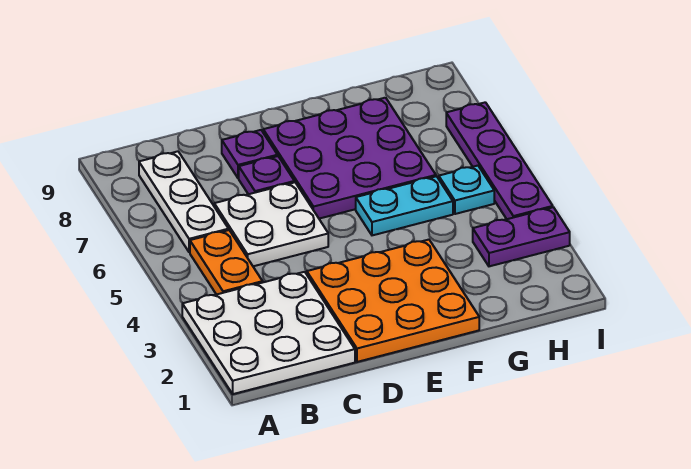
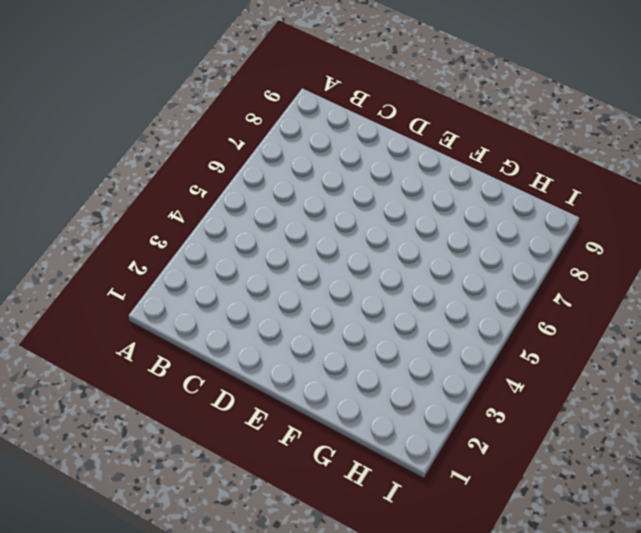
none -> white 3x3 plate [182,272,355,394]
none -> orange 1x2 plate [190,230,263,295]
none -> white 1x3 plate [139,151,229,252]

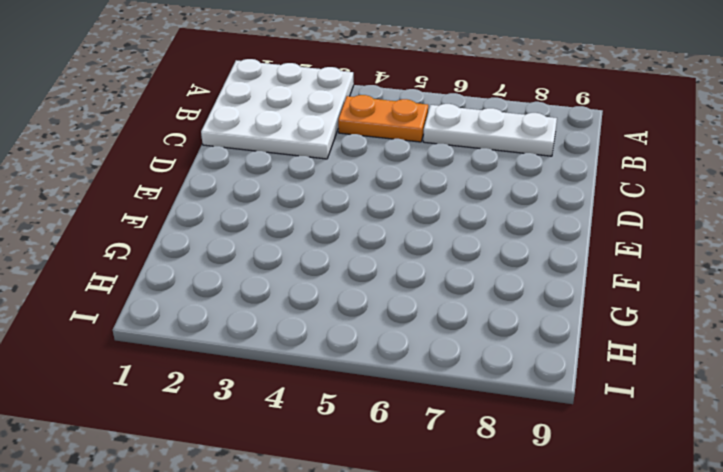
none -> white 2x2 plate [214,182,328,266]
none -> orange 3x3 plate [307,240,479,362]
none -> purple 1x1 plate [239,156,294,194]

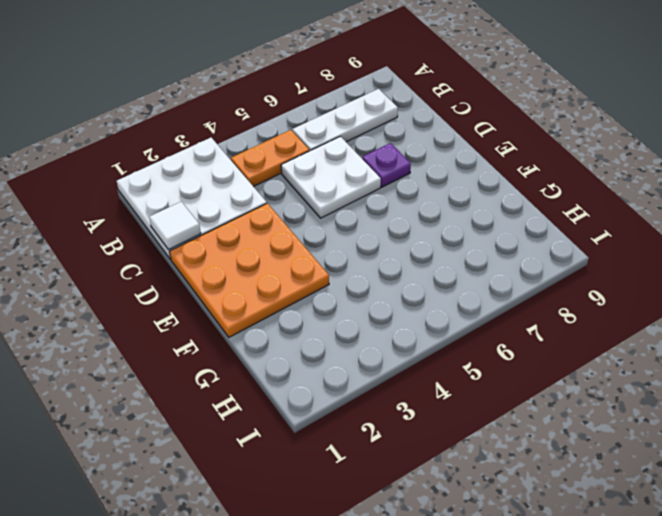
white 1x1 tile [149,202,201,250] -> none
none -> purple 1x1 plate [222,130,277,178]
none -> purple 3x3 plate [263,98,436,219]
none -> cyan 1x2 plate [356,176,453,235]

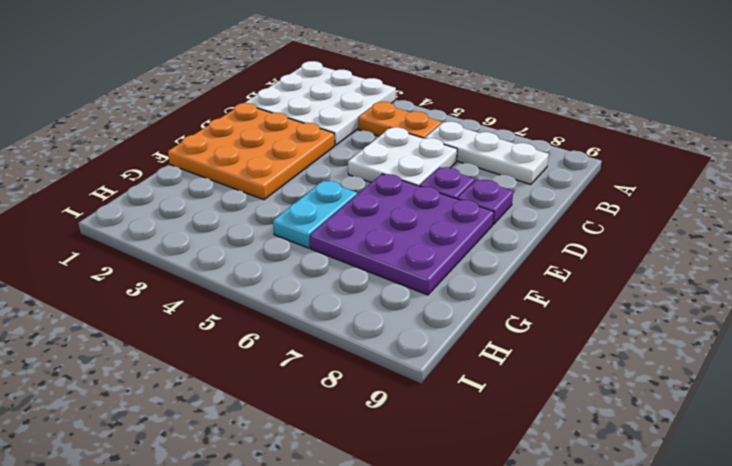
none -> purple 1x2 plate [473,207,570,266]
none -> cyan 1x1 plate [439,166,494,214]
none -> purple 1x4 plate [446,102,553,219]

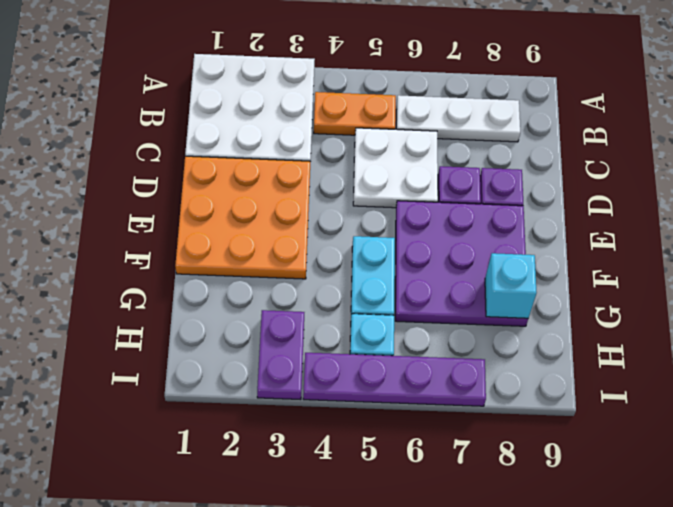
cyan 1x1 brick [485,253,537,318] -> none

